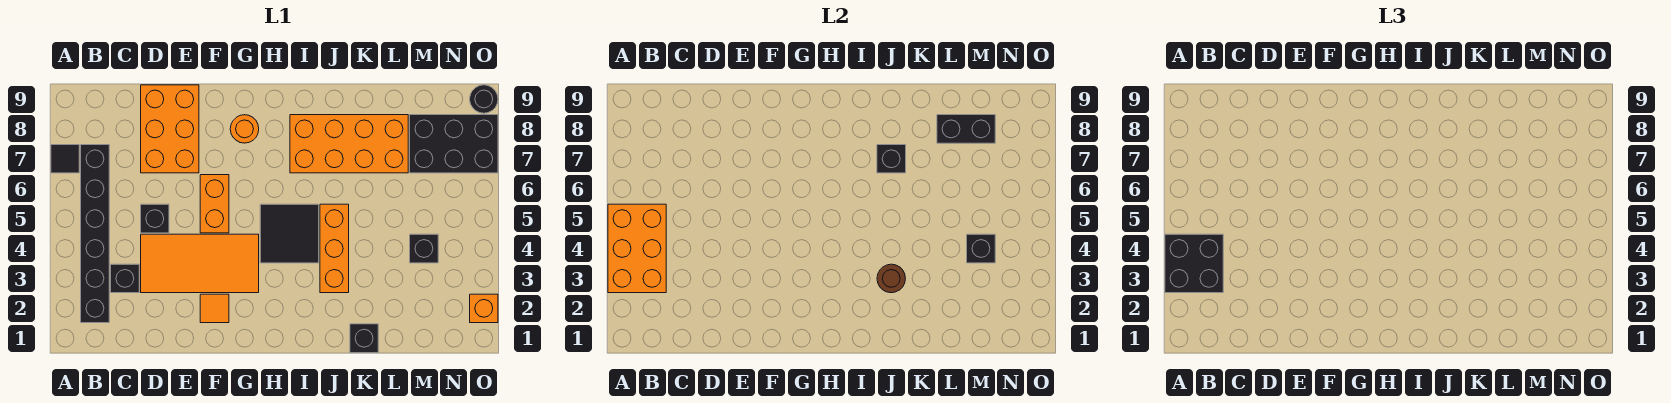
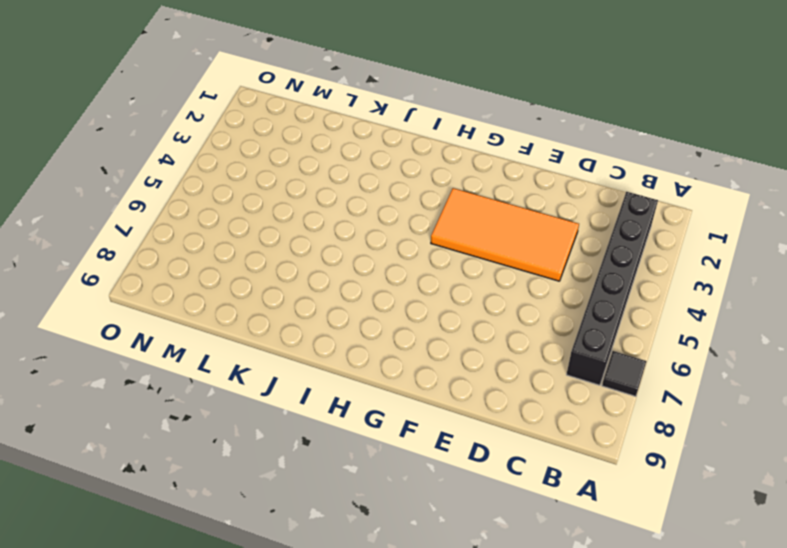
none -> black 1x1 brick [111,264,139,293]
none -> black 1x1 brick [141,204,169,233]
none -> orange 2x3 brick [141,85,199,173]

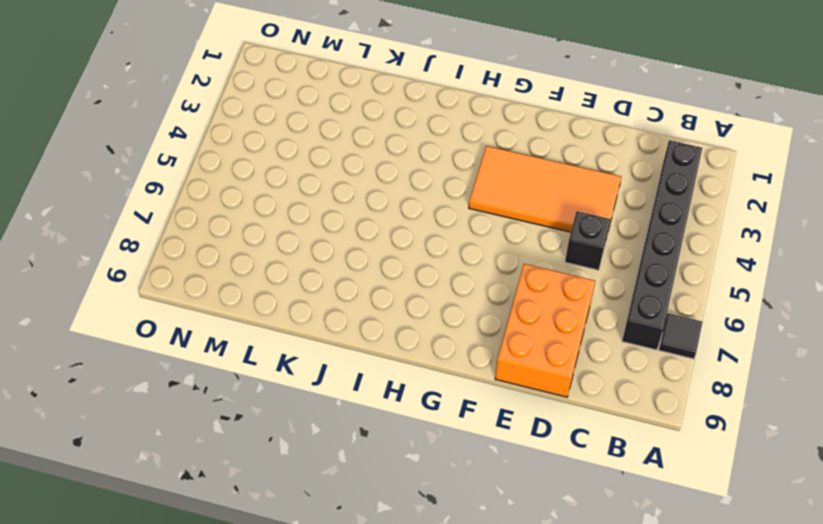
none -> black 1x1 brick [111,264,139,293]
none -> orange 1x1 tile [200,294,229,323]
none -> orange 1x2 brick [200,175,229,233]

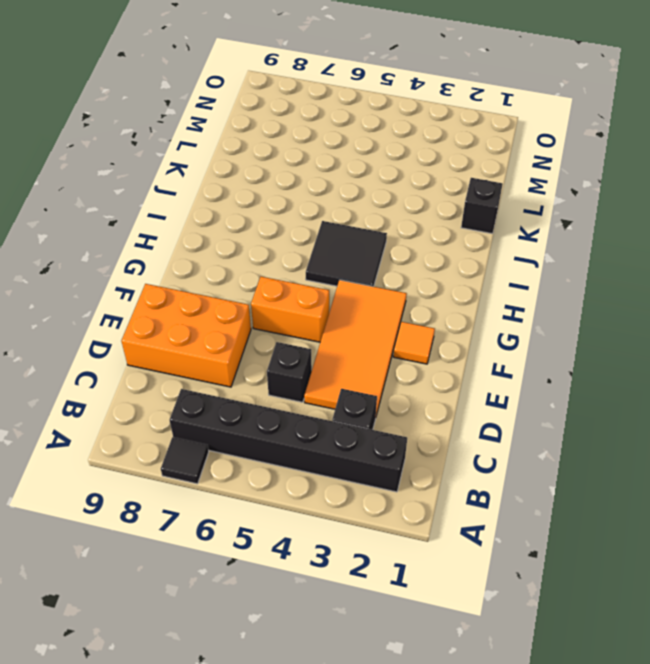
none -> orange 1x1 round brick [230,115,259,143]
none -> orange 2x4 brick [290,115,408,173]
none -> orange 1x3 brick [320,204,349,293]

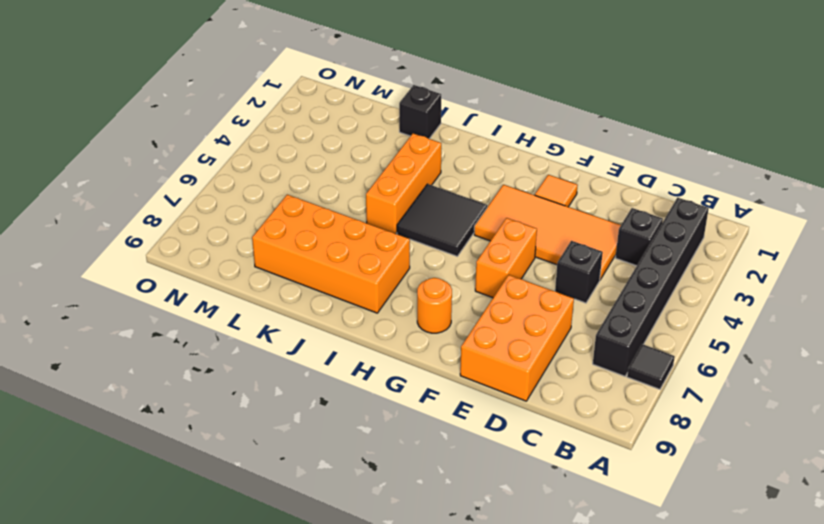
none -> black 1x1 brick [410,234,438,263]
none -> black 2x3 brick [410,115,498,173]
none -> orange 1x1 brick [470,294,498,323]

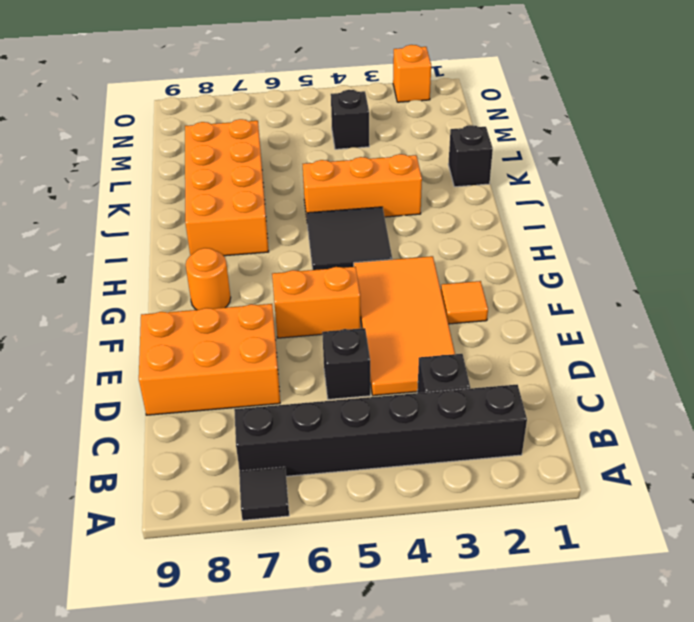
none -> black 2x3 brick [410,115,498,173]
none -> black 1x1 round brick [470,85,498,113]
none -> orange 2x3 brick [608,204,666,293]

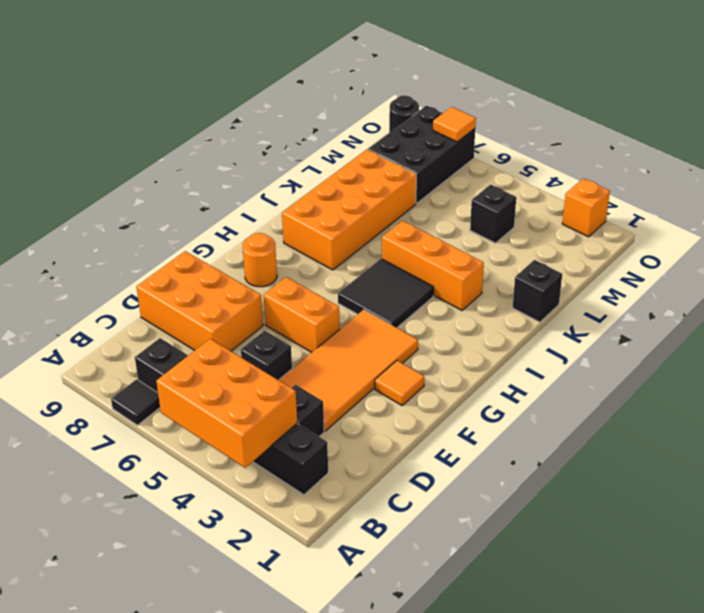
orange 1x1 tile [433,107,476,142] -> none
none -> brown 1x1 round brick [877,264,905,293]
none -> black 1x1 brick [877,145,906,173]
none -> black 1x2 brick [937,115,995,143]

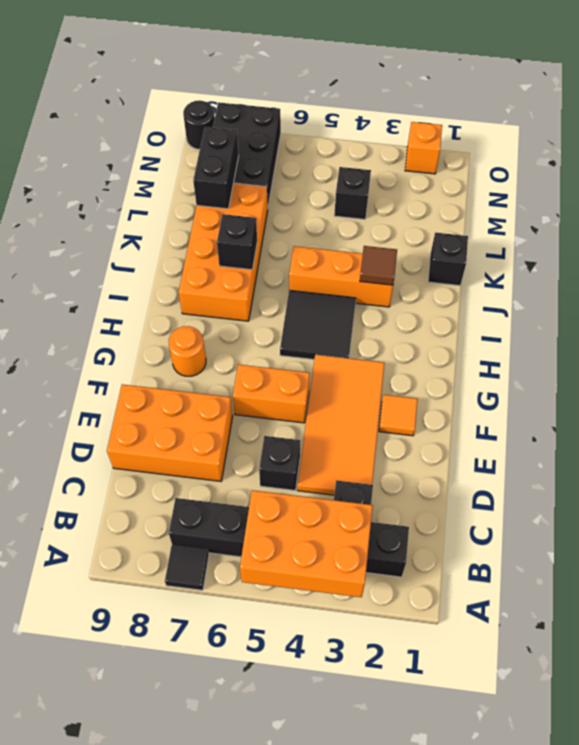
brown 1x1 tile [360,246,397,285] -> brown 1x1 round brick [877,264,905,293]
none -> black 1x1 brick [967,234,995,263]
none -> black 2x2 brick [1165,234,1223,293]

